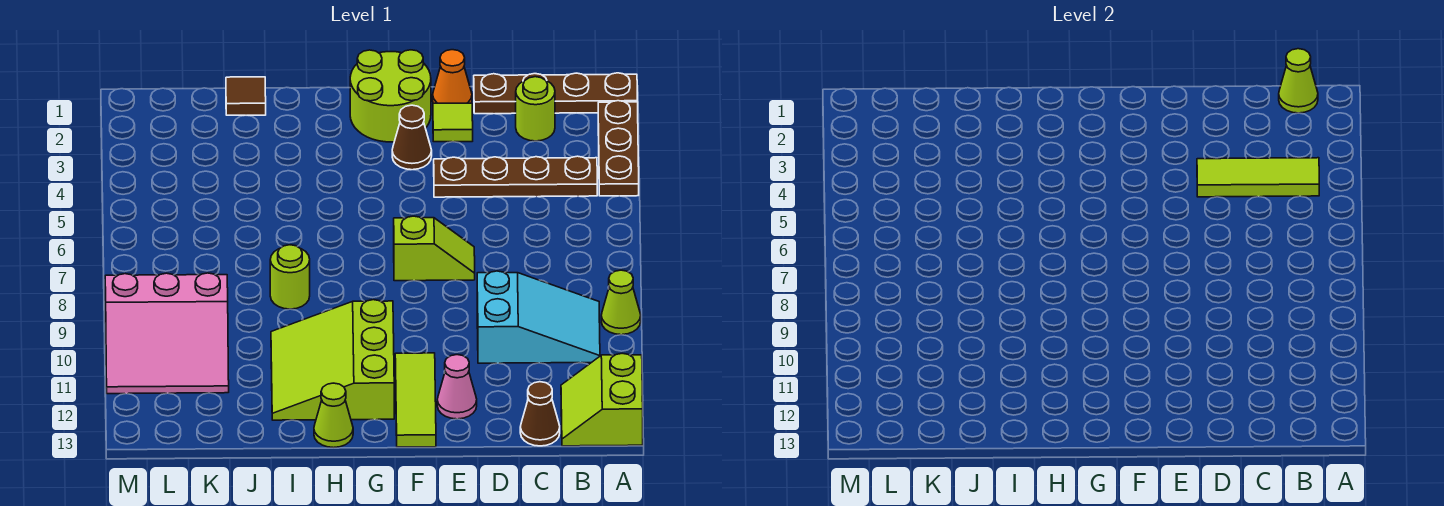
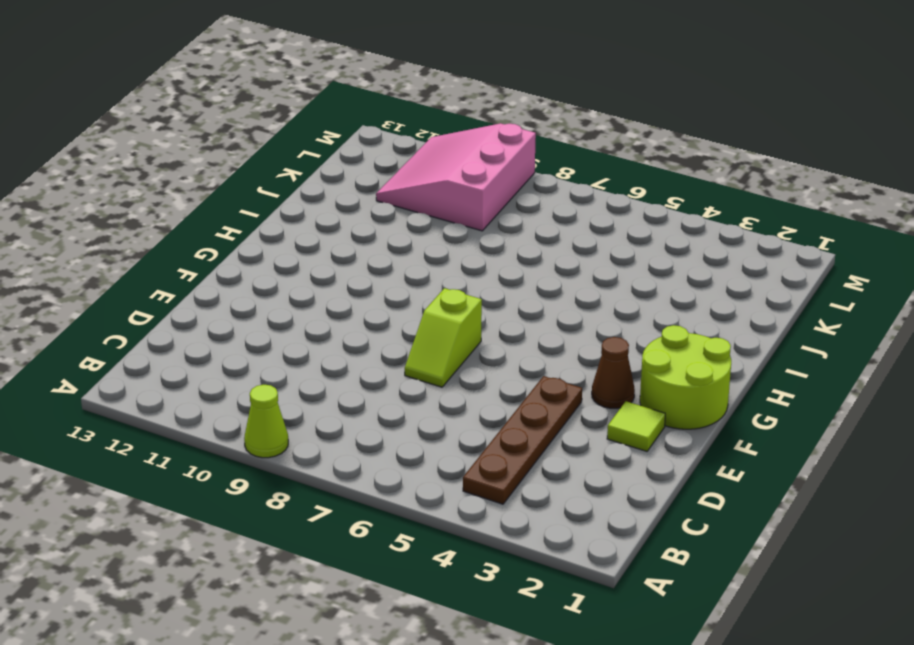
none -> brown 1x4 plate [474,73,637,114]
none -> brown 1x3 plate [598,101,639,196]
none -> lime 2x2 slope [561,353,643,446]

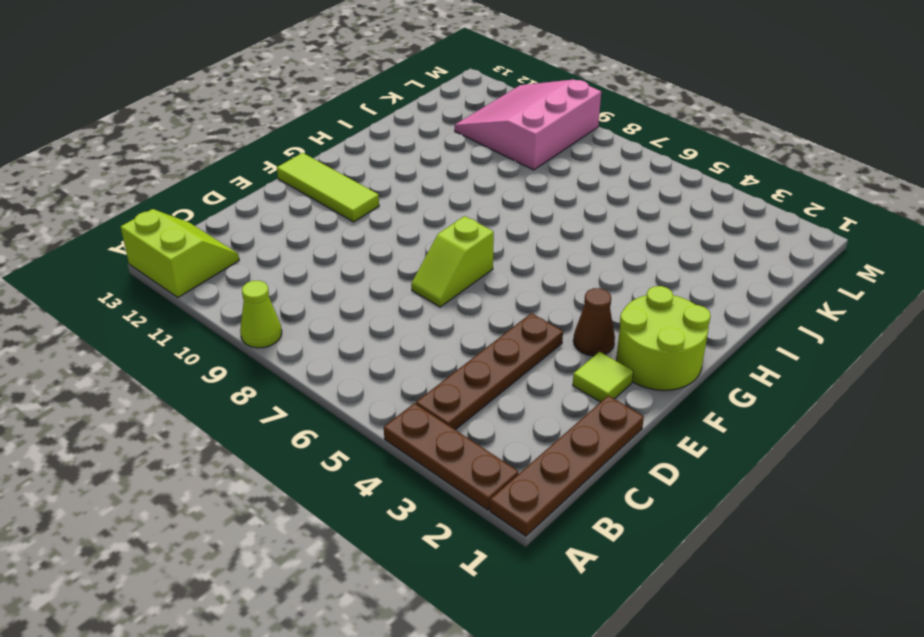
none -> cyan 2x3 slope [477,271,600,363]
none -> lime 1x1 round brick [516,77,555,141]
none -> brown 1x1 cone [520,382,560,446]

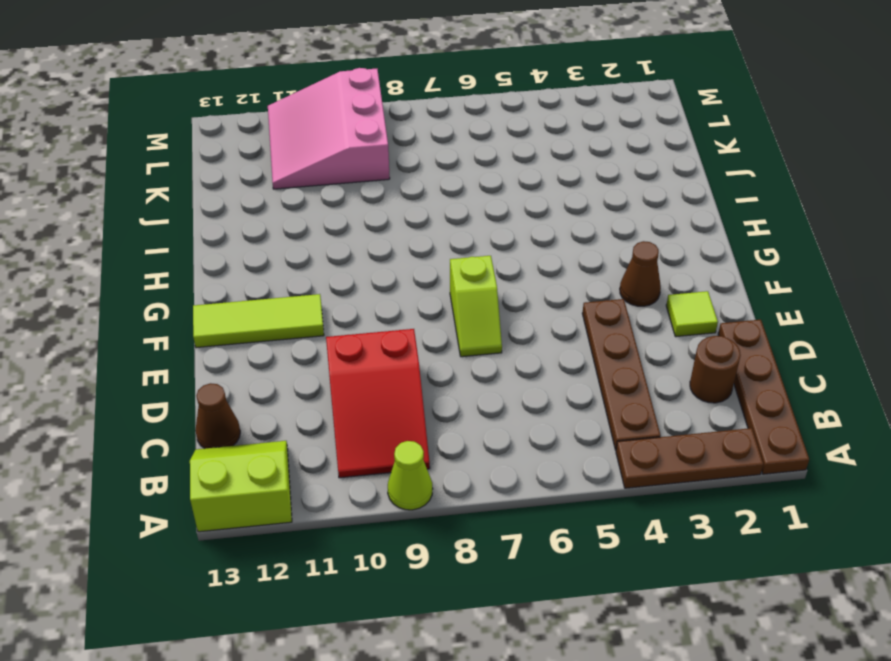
red 2x3 slope [326,329,430,478] -> cyan 2x3 slope [477,271,600,363]
brown 1x1 round brick [690,336,741,403] -> lime 1x1 round brick [516,77,555,141]
none -> orange 1x1 cone [433,50,472,103]
none -> pink 1x1 cone [437,355,477,419]
none -> lime 2x2 round brick [350,50,431,142]

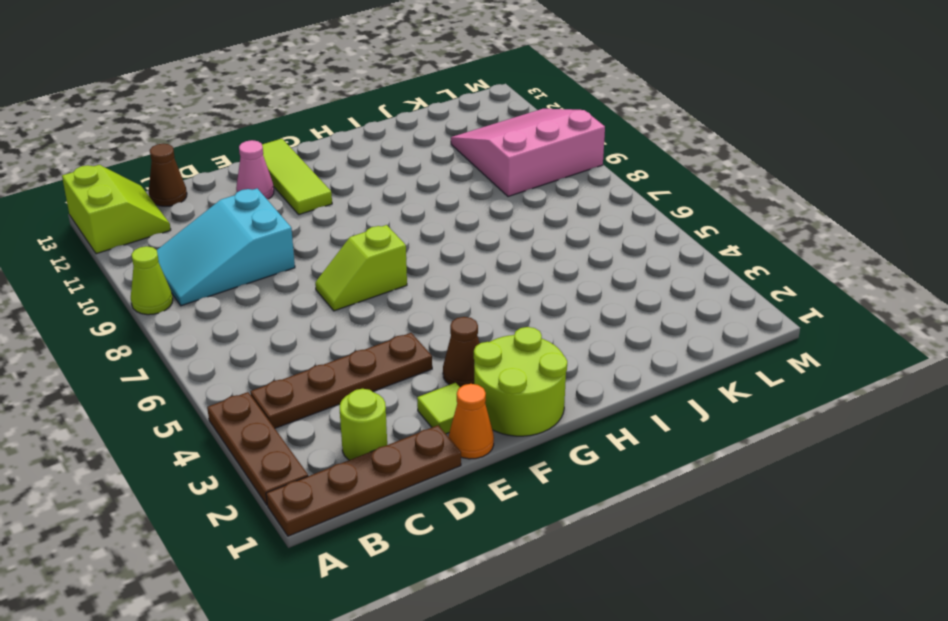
none -> lime 3x3 slope [271,300,394,420]
none -> lime 1x1 cone [314,383,353,448]
none -> lime 1x1 round brick [270,245,310,309]

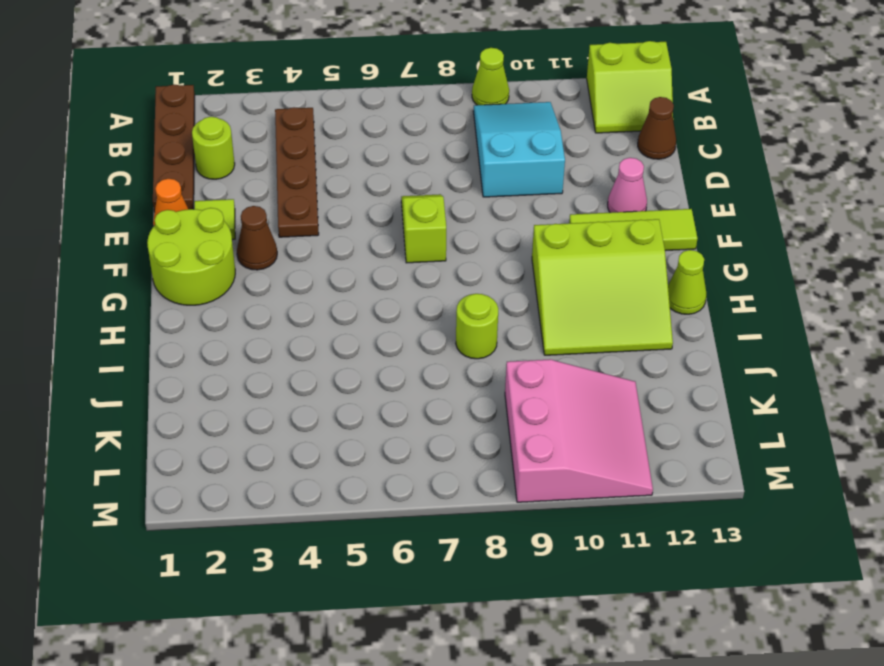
none -> brown 1x3 plate [598,101,639,196]
none -> brown 1x1 tile [226,77,266,115]
none -> lime 1x1 cone [1279,49,1318,113]

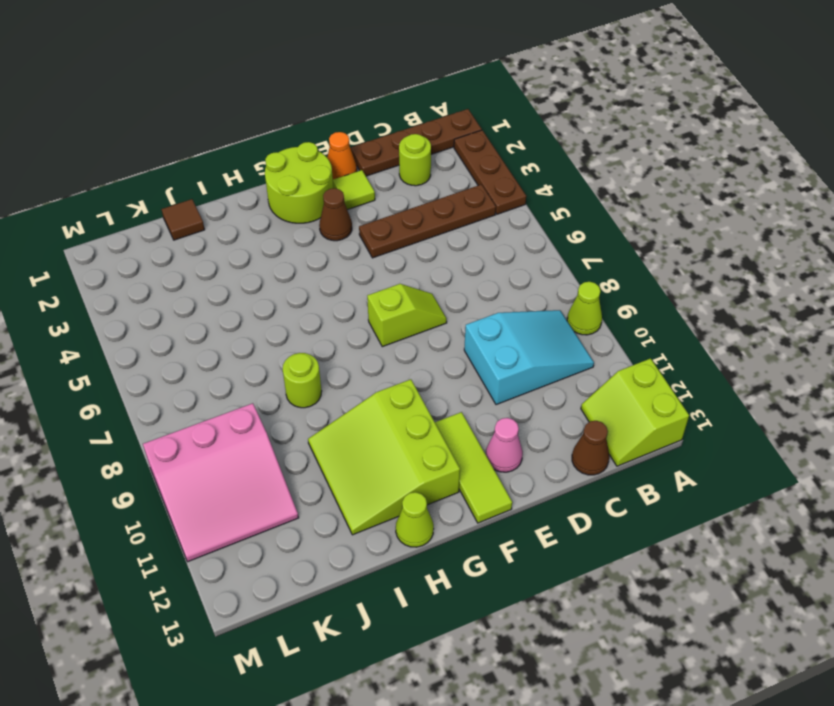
none -> lime 1x1 cone [1279,49,1318,113]
none -> lime 1x3 tile [1197,158,1319,197]

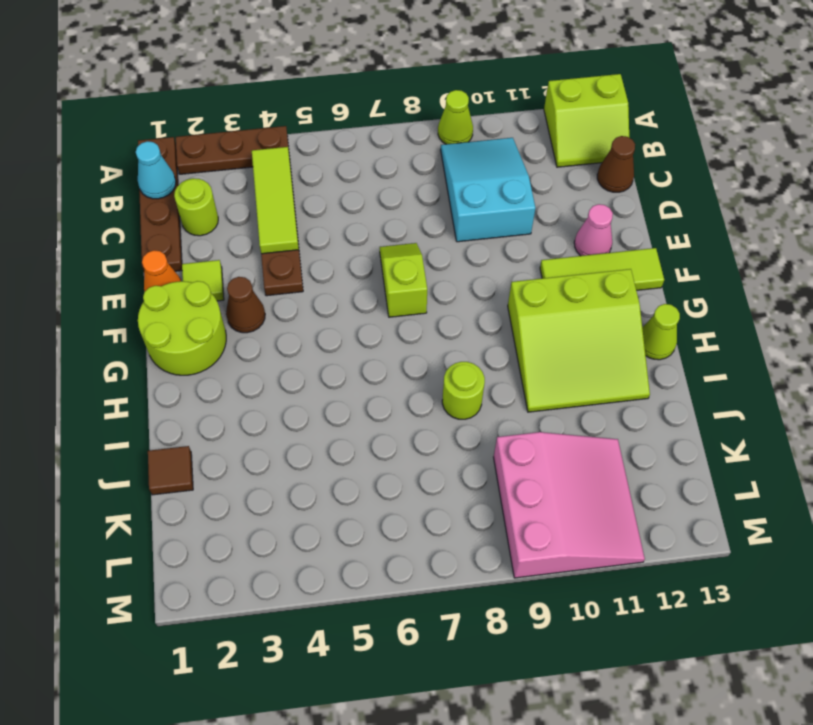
cyan 1x1 cone [136,141,176,199] -> lime 1x1 cone [1279,49,1318,113]

